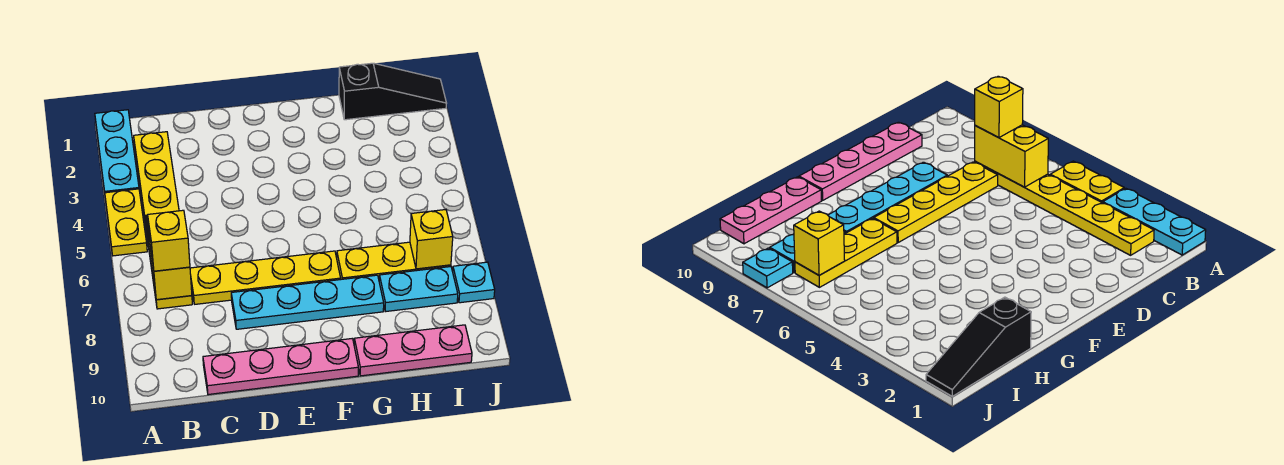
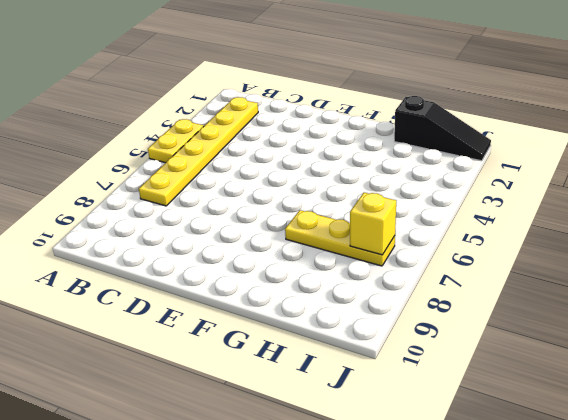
none -> cyan 1x3 plate [95,110,139,193]
none -> yellow 1x4 plate [190,251,341,304]
none -> pink 1x4 plate [203,339,358,395]

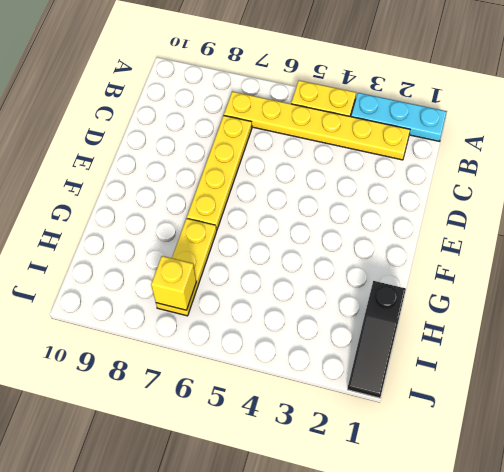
none -> pink 1x4 plate [203,339,358,395]
none -> cyan 1x4 plate [231,275,384,329]
none -> pink 1x3 plate [354,325,472,376]

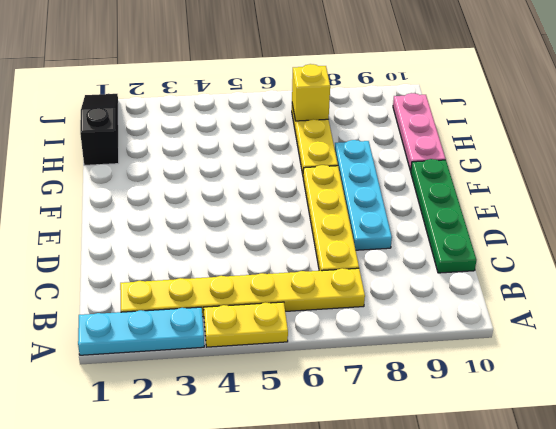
green 1x4 plate [411,159,476,273] -> pink 1x4 plate [203,339,358,395]
none -> cyan 1x2 plate [379,267,458,312]
none -> cyan 1x1 plate [453,262,495,303]
none -> yellow 1x2 brick [146,215,192,300]

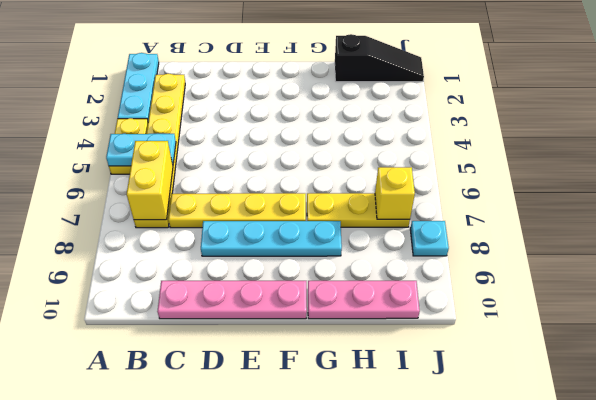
cyan 1x2 plate [106,134,176,166] -> cyan 1x2 plate moved to [379,267,458,312]
none -> yellow 1x1 brick [148,210,190,271]

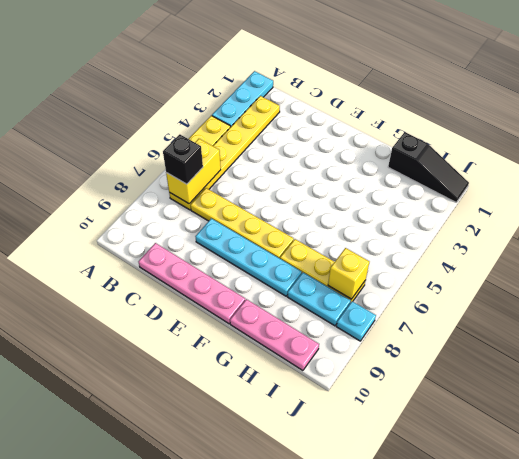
black 1x1 brick [163,134,203,184] -> yellow 1x1 brick [148,210,190,271]

